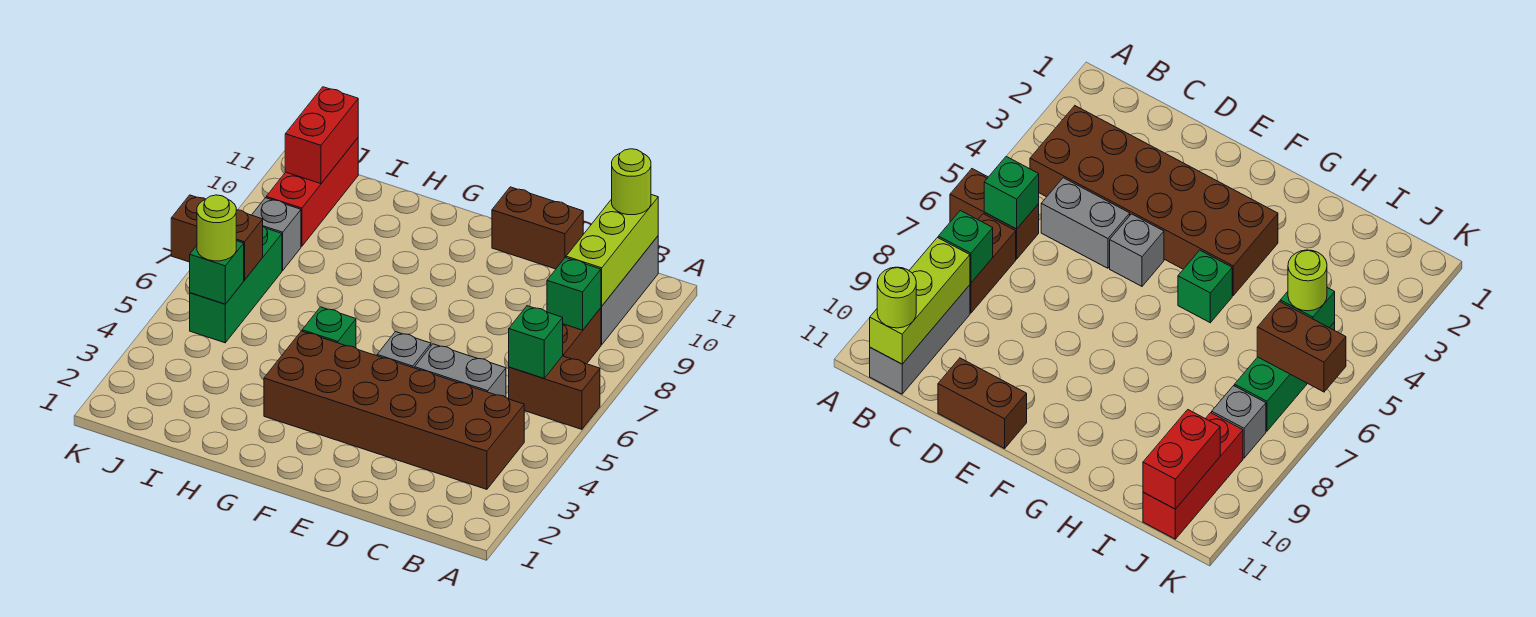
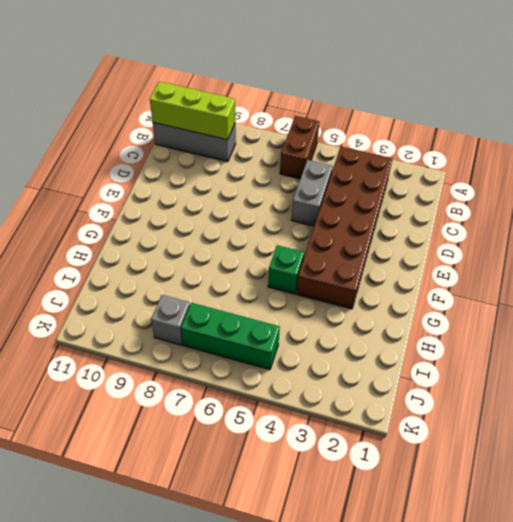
none -> brown 1x2 brick [563,308,601,364]
none -> brown 1x2 brick [492,187,583,269]
none -> grey 1x1 brick [377,332,431,368]

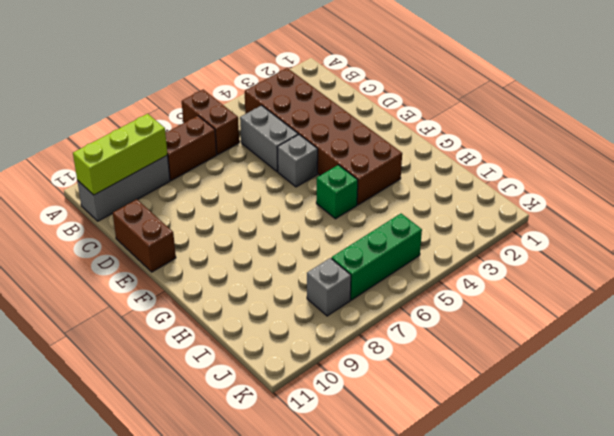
none -> red 1x3 brick [266,138,358,246]
none -> green 1x1 brick [509,306,563,378]
none -> green 1x1 brick [547,258,601,330]

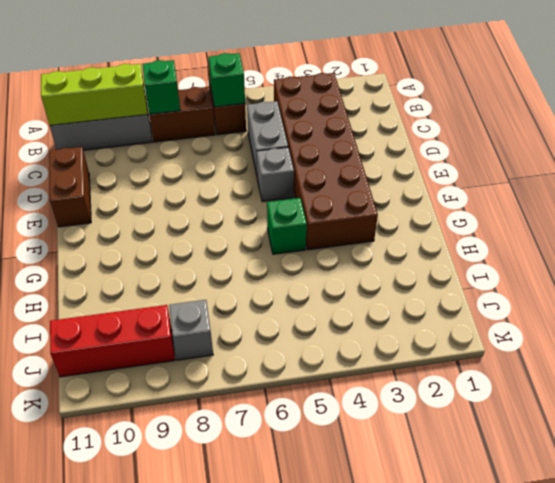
none -> green 1x3 brick [190,227,282,343]
none -> green 1x1 brick [190,241,244,304]
none -> brown 1x2 brick [171,195,263,280]

